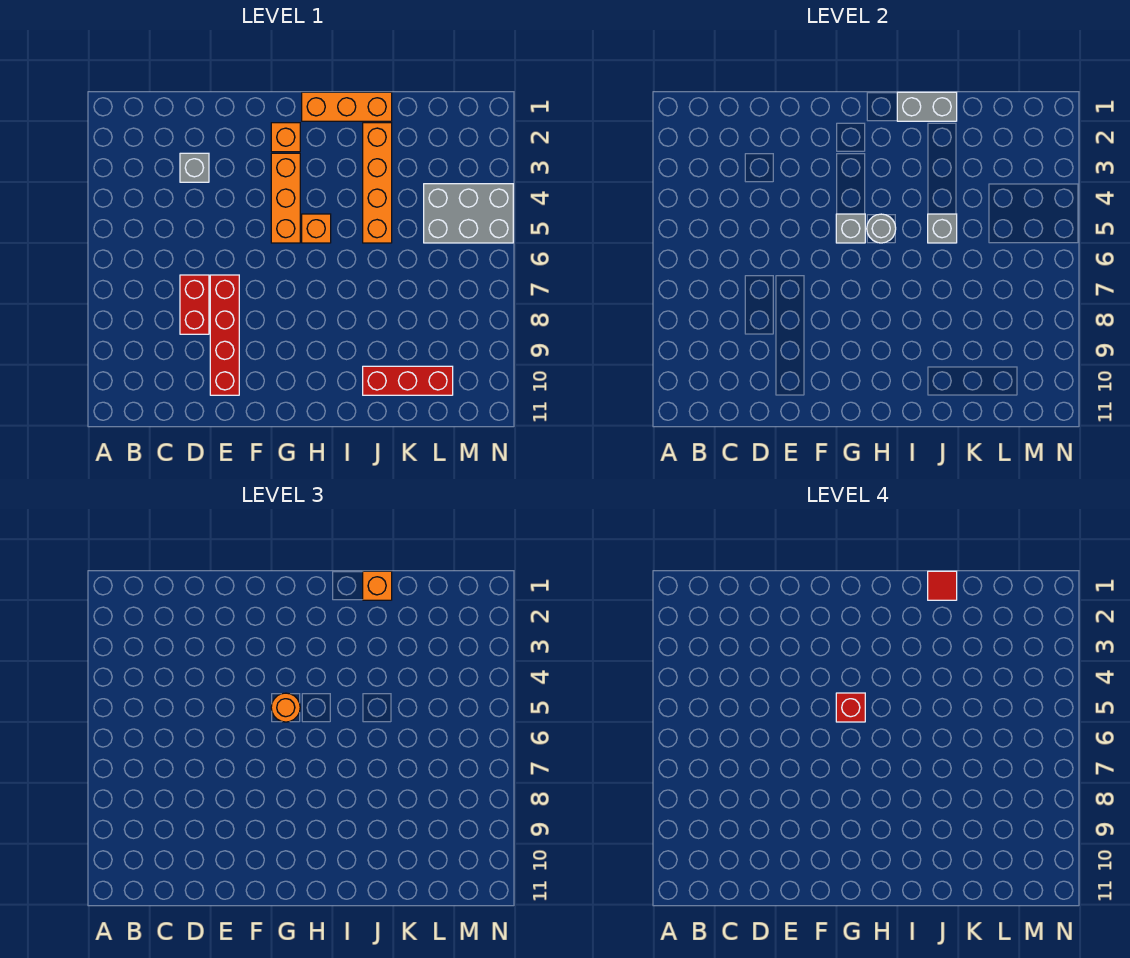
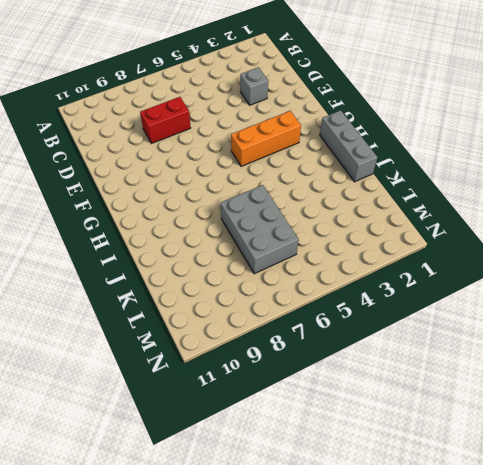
grey 1x3 brick [320,110,377,182] -> orange 1x3 brick [302,92,392,121]
grey 2x3 brick [221,185,299,274] -> grey 2x3 brick moved to [424,184,513,243]
none -> red 1x4 brick [210,275,239,395]
none -> orange 1x1 brick [271,123,300,152]
none -> orange 1x1 brick [302,214,331,243]

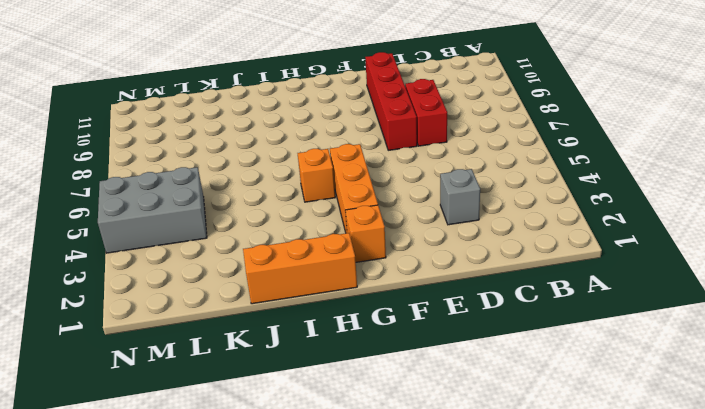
none -> orange 1x4 brick [363,123,392,243]
none -> red 1x3 brick [363,366,453,395]
none -> grey 1x1 brick [836,214,865,243]

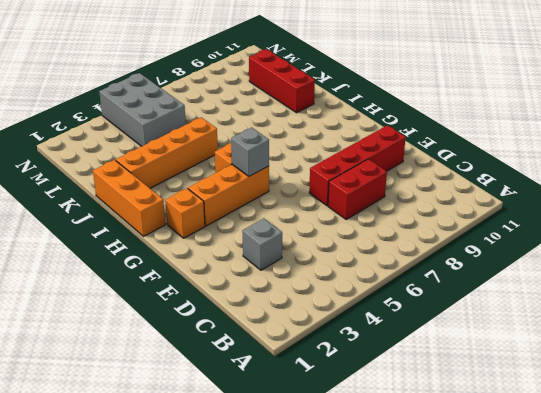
none -> grey 1x1 round brick [867,214,896,243]
none -> grey 1x2 brick [897,92,957,121]
none -> grey 1x1 brick [928,214,957,243]

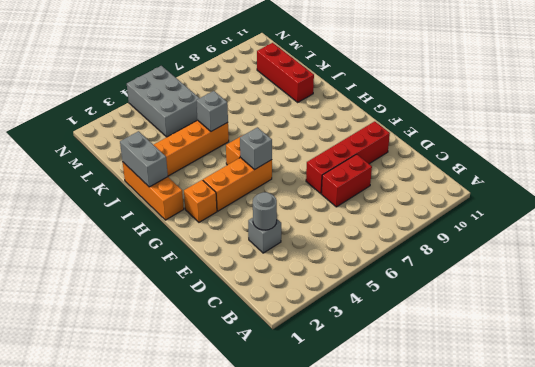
grey 1x1 round brick [253,192,277,230] -> grey 1x1 round brick moved to [867,214,896,243]
none -> orange 1x1 round brick [271,693,300,722]
none -> orange 1x1 brick [363,571,392,600]
none -> red 1x1 brick [836,693,865,722]

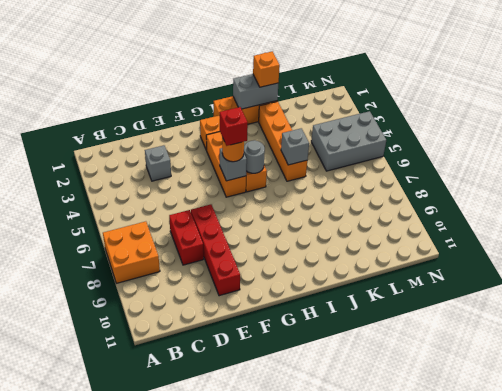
orange 2x2 brick [103,221,160,283] -> none
none -> red 1x3 brick [363,366,453,395]
none -> red 1x1 tile [928,571,957,600]

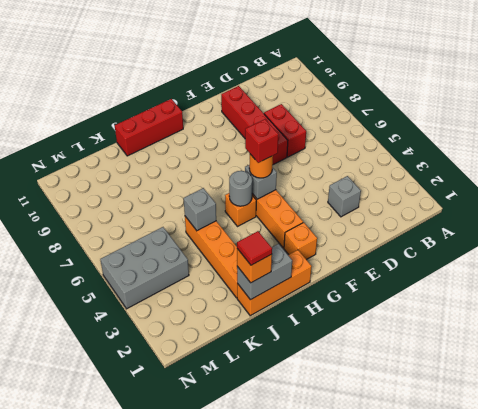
red 1x3 brick [115,99,183,156] -> red 1x3 brick moved to [363,366,453,395]

